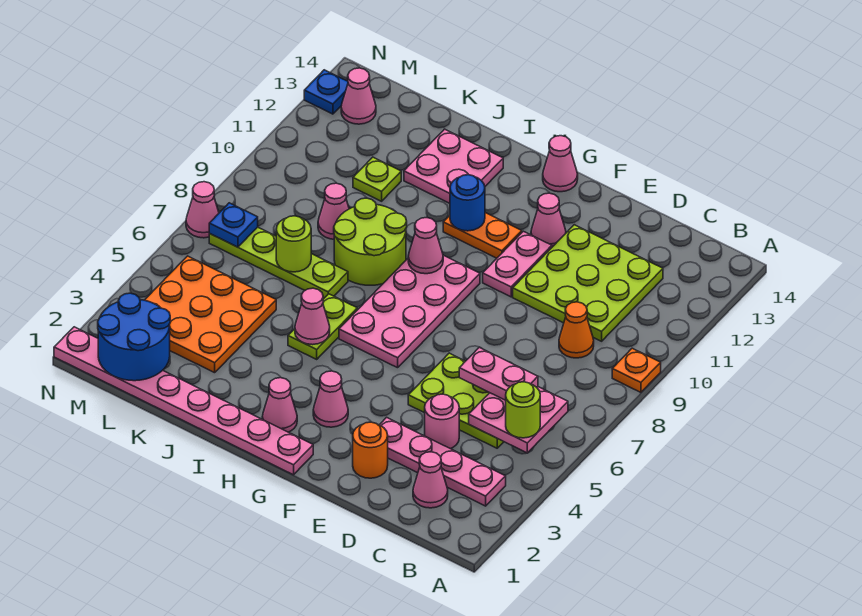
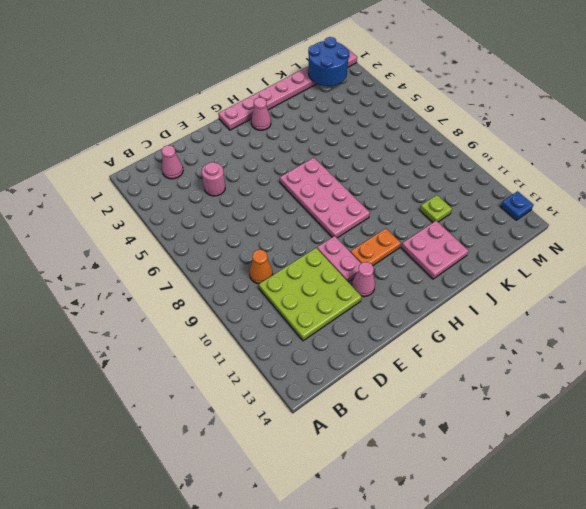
none -> orange 1x1 plate [612,348,661,392]
none -> pink 1x4 plate [380,417,506,506]
none -> lime 2x3 plate [408,353,504,448]
none -> orange 1x1 round brick [353,422,388,478]

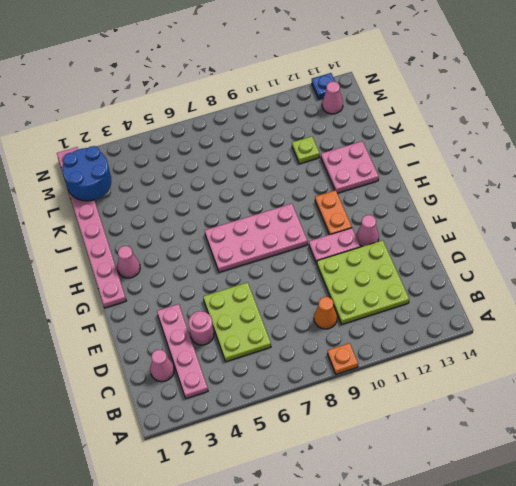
none -> orange 1x1 round brick [353,422,388,478]
none -> pink 1x1 cone [313,371,348,427]
none -> pink 1x1 cone [543,136,578,192]
none -> lime 1x2 plate [288,294,357,359]

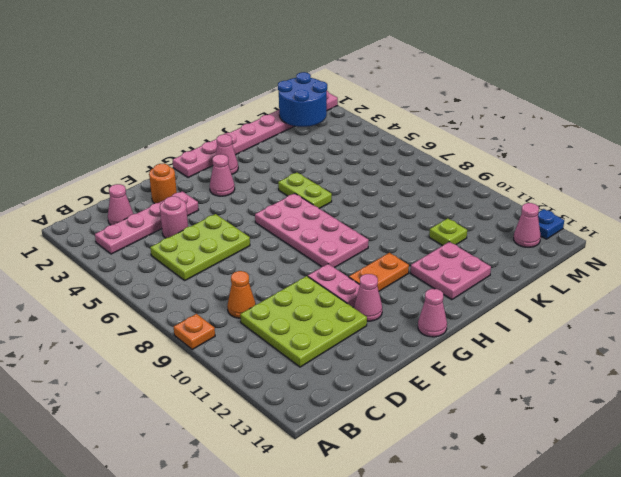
none -> lime 2x2 round brick [334,198,407,285]
none -> lime 1x4 plate [209,227,348,299]
none -> orange 3x3 plate [145,256,276,373]
none -> pink 1x1 cone [318,183,349,239]

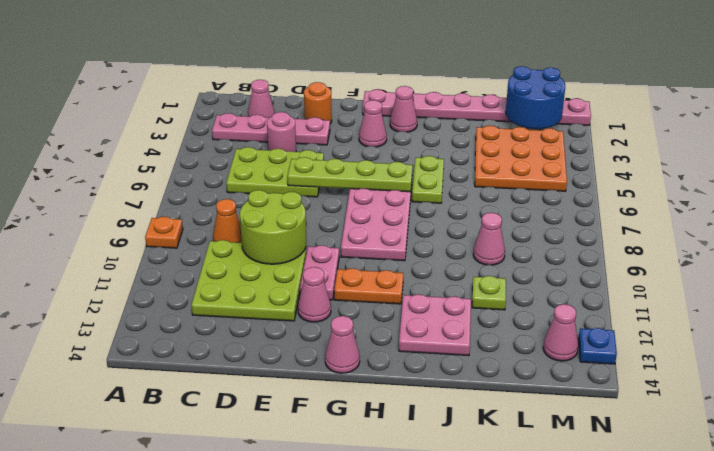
lime 2x2 round brick [240,190,306,264] -> lime 2x2 round brick moved to [334,198,407,285]
lime 1x4 plate [287,157,413,192] -> lime 1x4 plate moved to [209,227,348,299]
none -> pink 1x1 cone [186,182,219,238]
none -> pink 2x2 plate [469,387,568,453]
none -> pink 1x1 cone [408,218,443,274]
none -> blue 1x1 round brick [450,175,485,231]

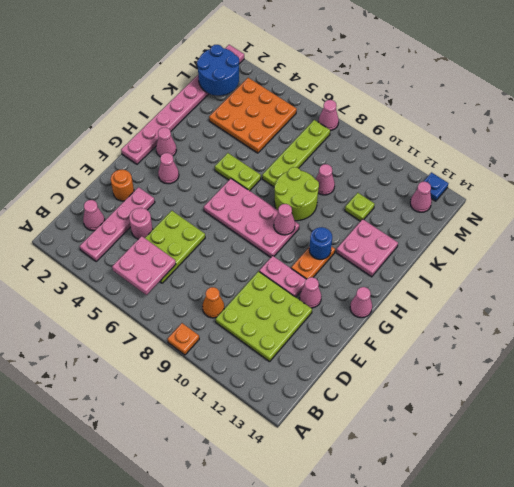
none -> pink 1x1 cone [295,288,330,345]
none -> lime 1x1 round brick [276,216,311,272]
none -> blue 1x1 plate [209,203,258,247]
none -> lime 1x1 round brick [506,382,540,438]

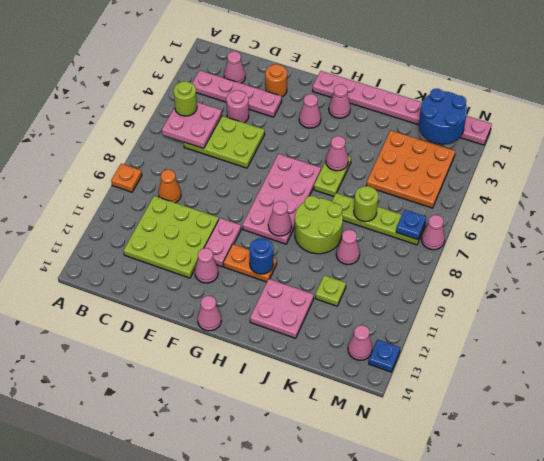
none -> pink 1x2 plate [459,347,538,400]

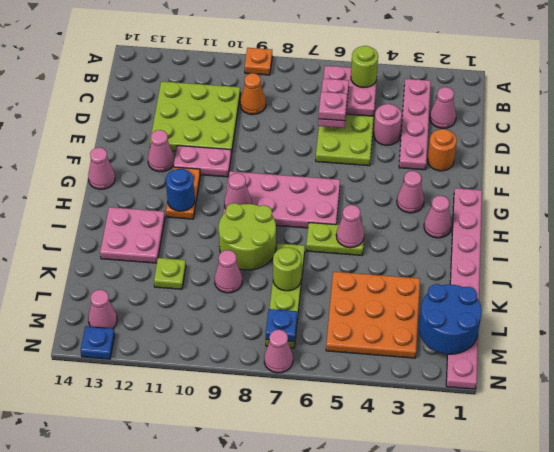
pink 1x1 plate [319,92,347,121] -> none

